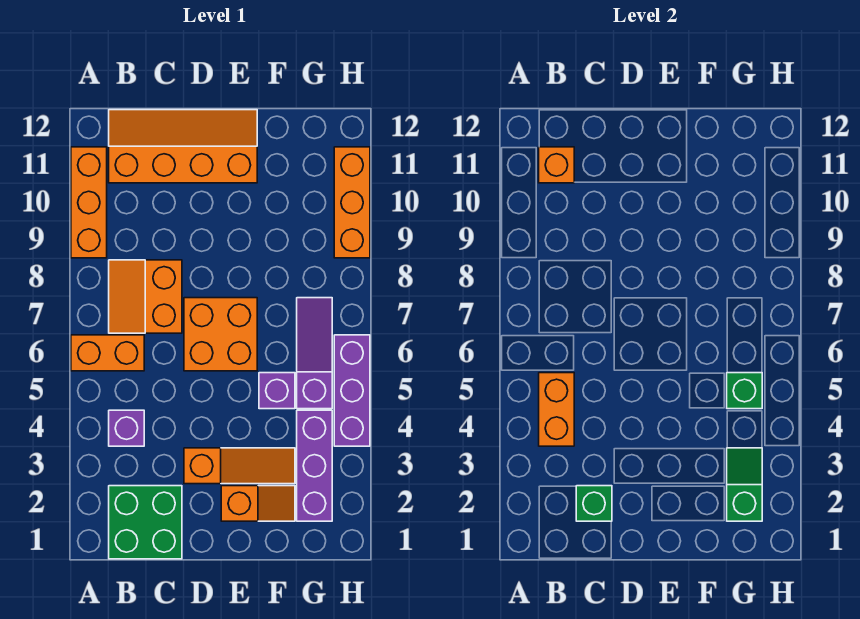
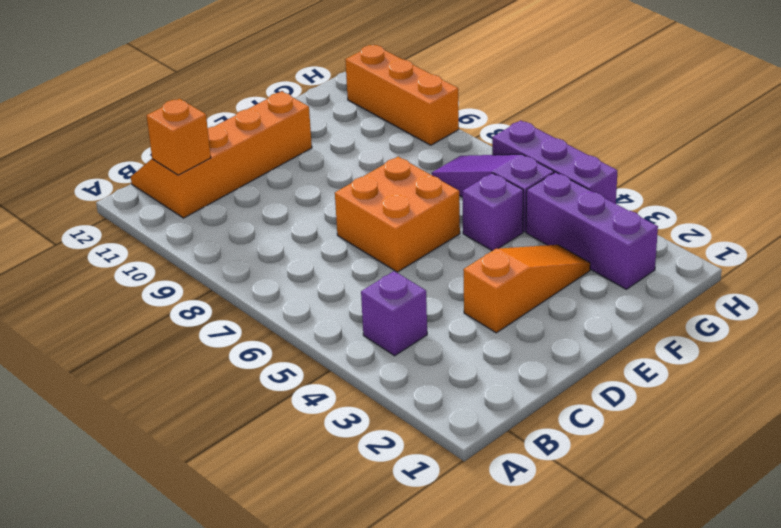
none -> orange 1x2 brick [71,335,144,371]
none -> orange 1x3 brick [71,147,107,258]
none -> green 2x2 brick [109,486,182,559]

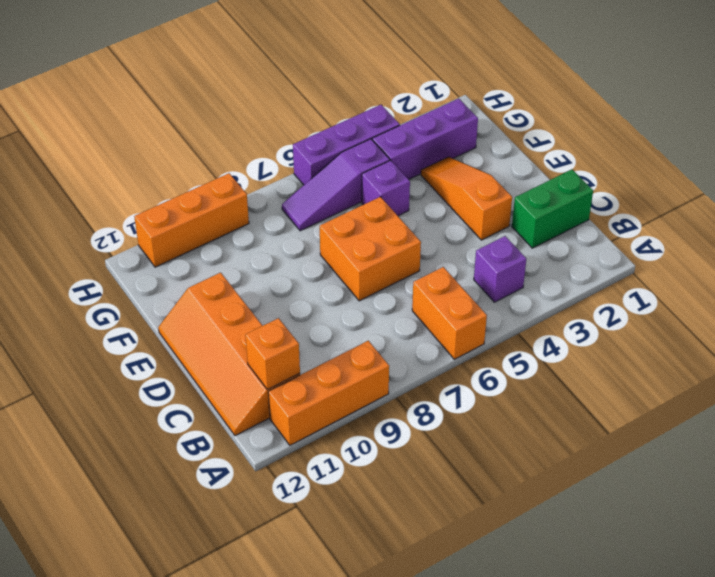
green 1x2 brick [512,170,593,248] -> green 2x2 brick [109,486,182,559]
none -> orange 2x2 slope [109,260,182,333]
none -> orange 1x2 slope [221,486,295,521]
none -> orange 1x2 brick [539,373,574,446]

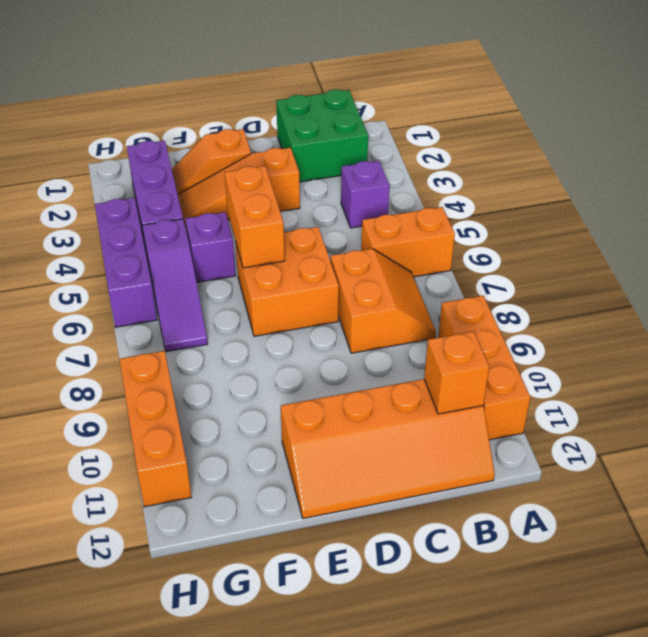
orange 1x2 brick [224,166,285,268] -> orange 1x2 brick moved to [539,373,574,446]
none -> green 1x1 brick [576,486,612,521]
none -> green 1x2 slope [727,448,762,521]
none -> green 1x1 brick [727,373,762,409]

